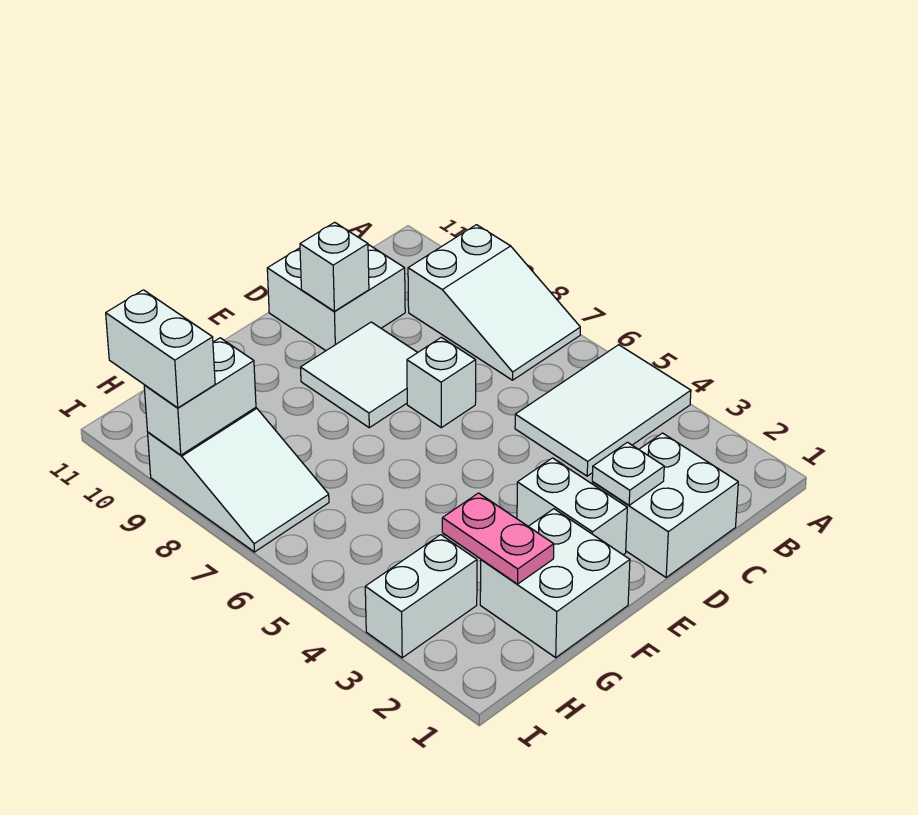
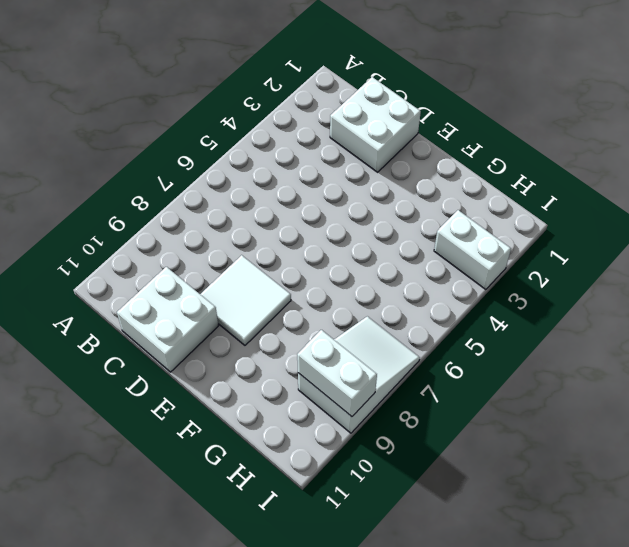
none -> white 2x3 tile [515,345,691,476]
none -> white 2x3 slope [408,225,580,380]
none -> white 1x1 brick [407,337,476,428]

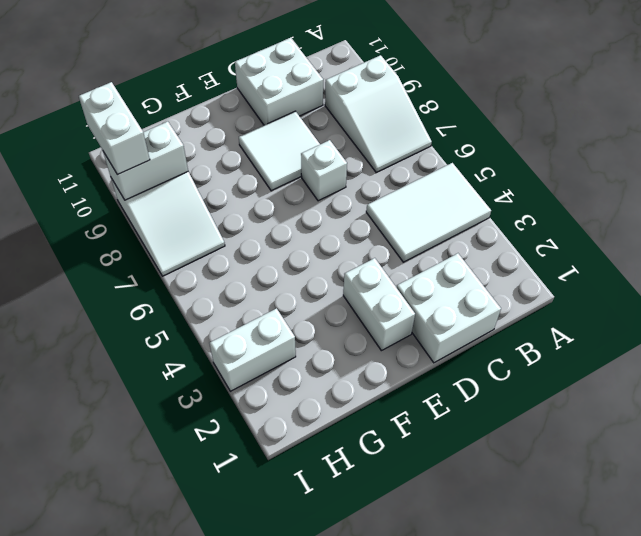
none -> white 2x2 brick [480,509,630,657]
none -> white 1x1 plate [592,442,664,505]
none -> white 1x1 brick [300,222,369,312]

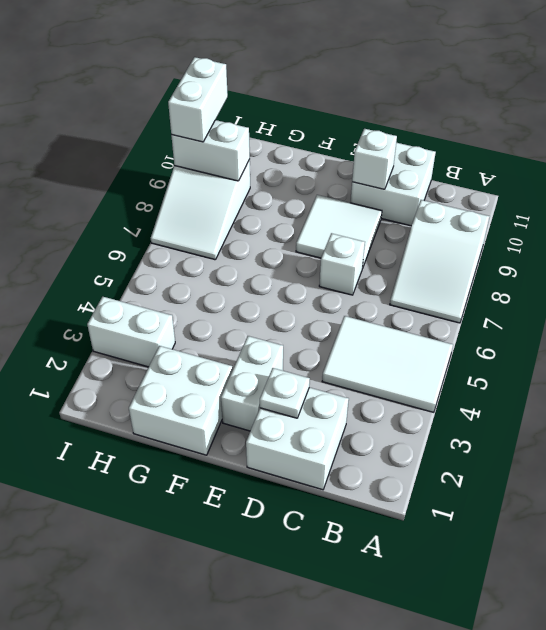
none -> pink 1x2 plate [442,493,554,584]

